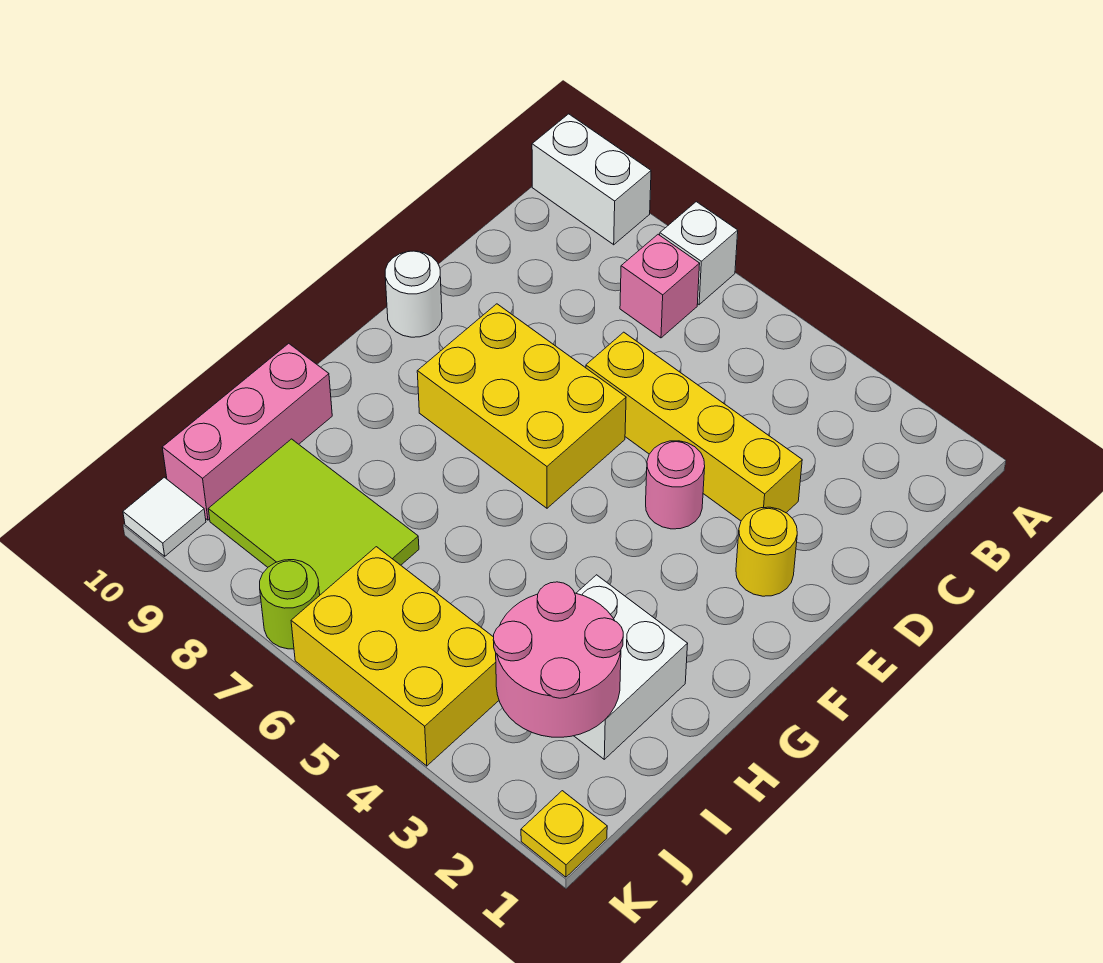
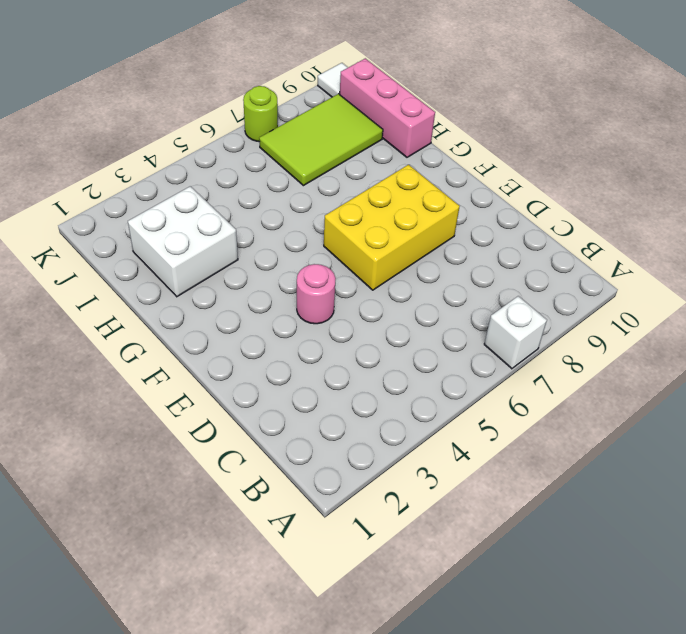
none -> white 1x2 brick [532,114,651,245]
none -> pink 1x1 brick [620,234,700,338]
none -> yellow 1x4 brick [586,332,802,521]

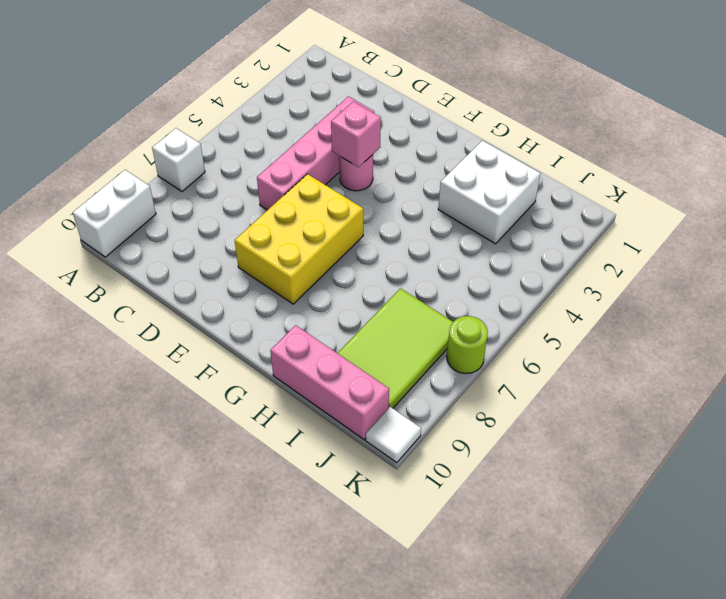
pink 1x4 brick [257,96,374,210] -> yellow 1x4 brick [586,332,802,521]
pink 1x1 brick [331,102,381,167] -> pink 1x1 brick moved to [620,234,700,338]
none -> yellow 1x1 round brick [736,507,797,596]
none -> white 1x1 round brick [385,251,442,337]
none -> yellow 2x3 brick [291,547,499,766]

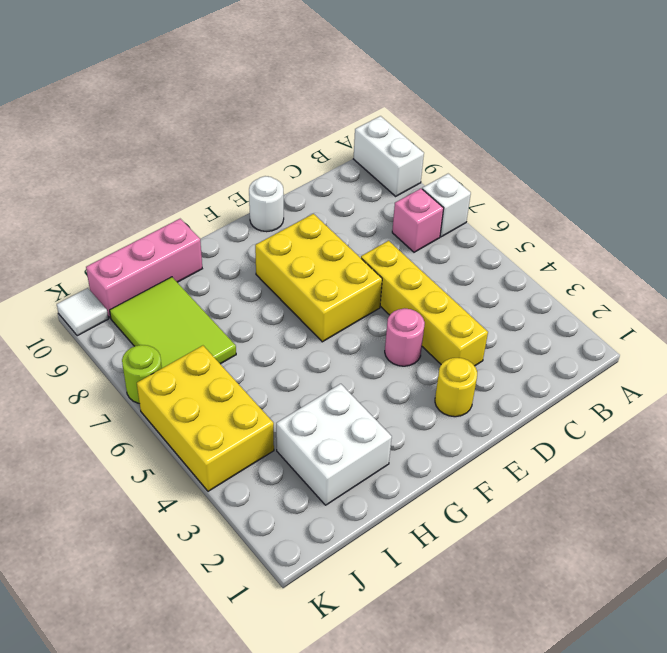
none -> yellow 1x1 plate [521,791,607,877]
none -> pink 2x2 round brick [493,582,623,737]

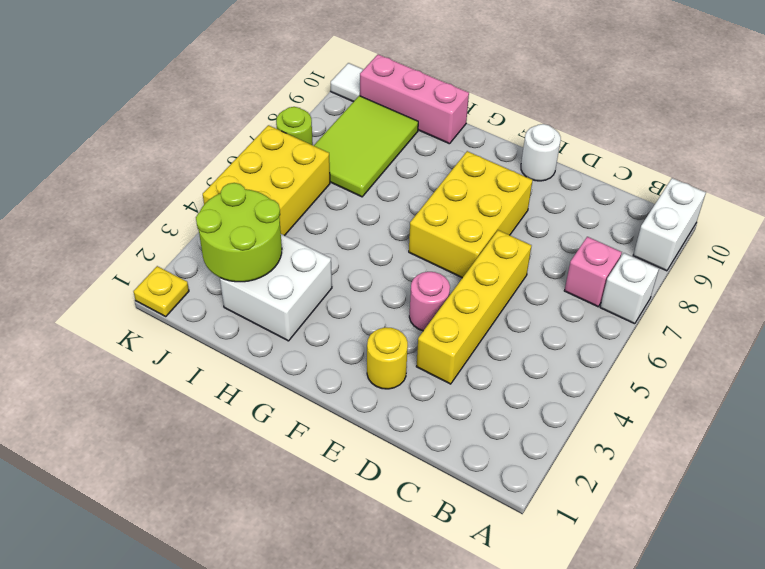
lime 2x2 round brick [196,183,282,282] -> pink 2x2 round brick [493,582,623,737]

